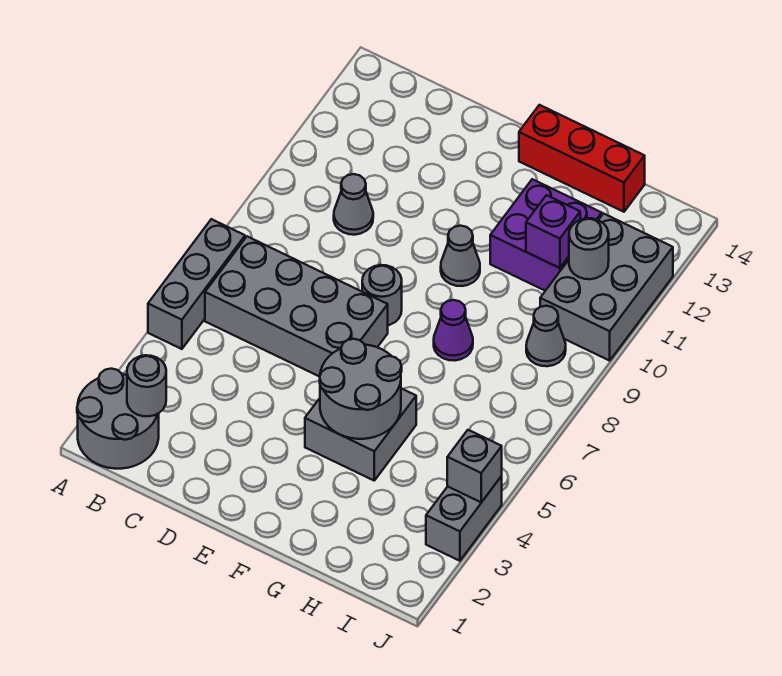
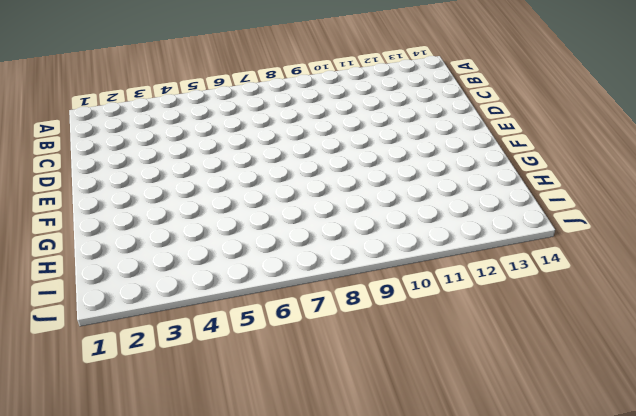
none -> grey 2x2 round brick [77,369,159,469]
none -> grey 1x3 brick [148,219,245,349]
none -> grey 2x4 brick [205,236,388,377]

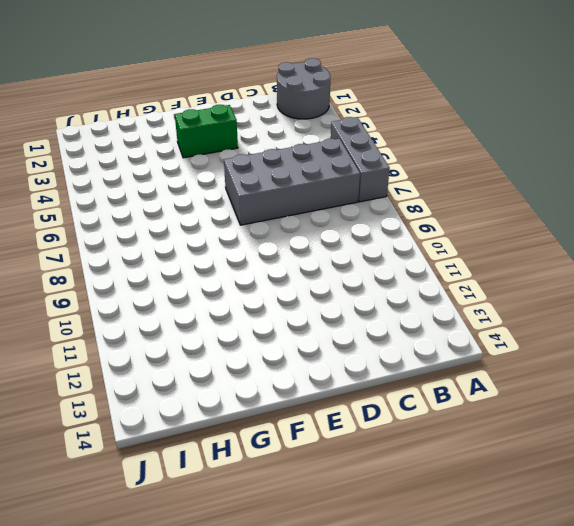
green 1x2 brick [175,105,238,158] -> none
none -> grey 1x1 cone [334,174,373,235]
none -> grey 1x1 round brick [362,265,402,325]
none -> grey 2x2 brick [305,389,416,480]

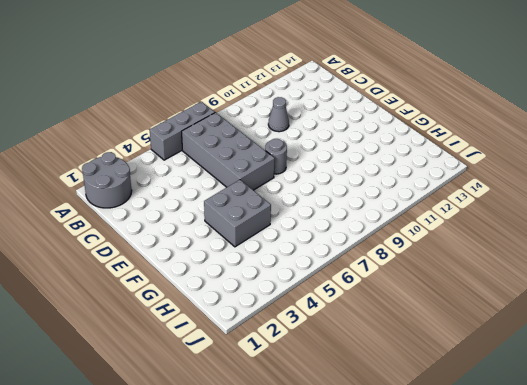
none -> grey 1x1 cone [441,226,480,286]
none -> red 1x3 brick [519,105,645,212]
none -> purple 1x1 cone [434,300,473,361]

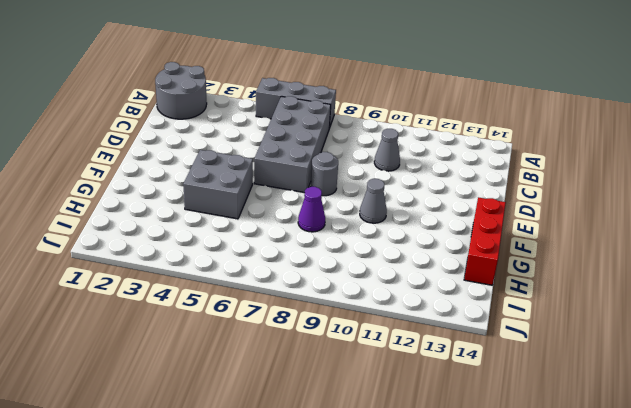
none -> purple 2x2 brick [490,179,602,291]
none -> grey 1x1 cone [526,306,566,366]
none -> grey 2x3 brick [540,214,673,361]

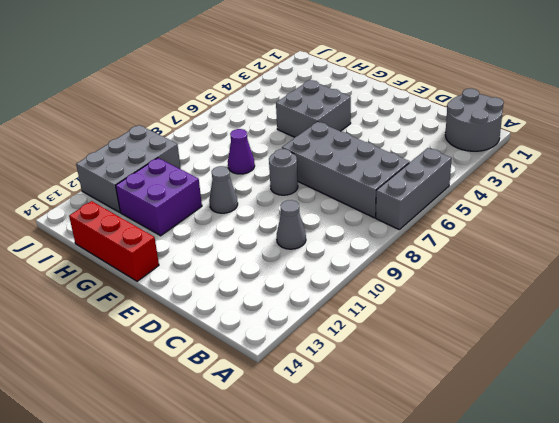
none -> grey 1x1 cone [526,306,566,366]
none -> grey 1x2 brick [426,476,502,561]
none -> grey 1x1 round brick [127,355,166,416]

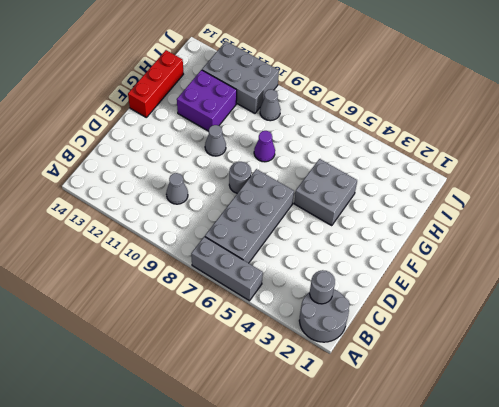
none -> grey 1x2 brick [426,476,502,561]
none -> grey 2x2 round brick [320,339,402,439]
none -> purple 1x1 brick [526,195,580,268]

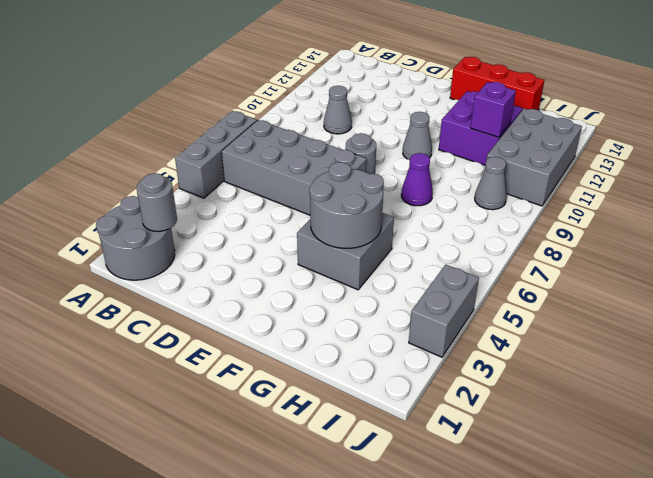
none -> grey 1x1 round brick [569,218,609,279]
none -> grey 1x1 brick [447,430,502,502]

